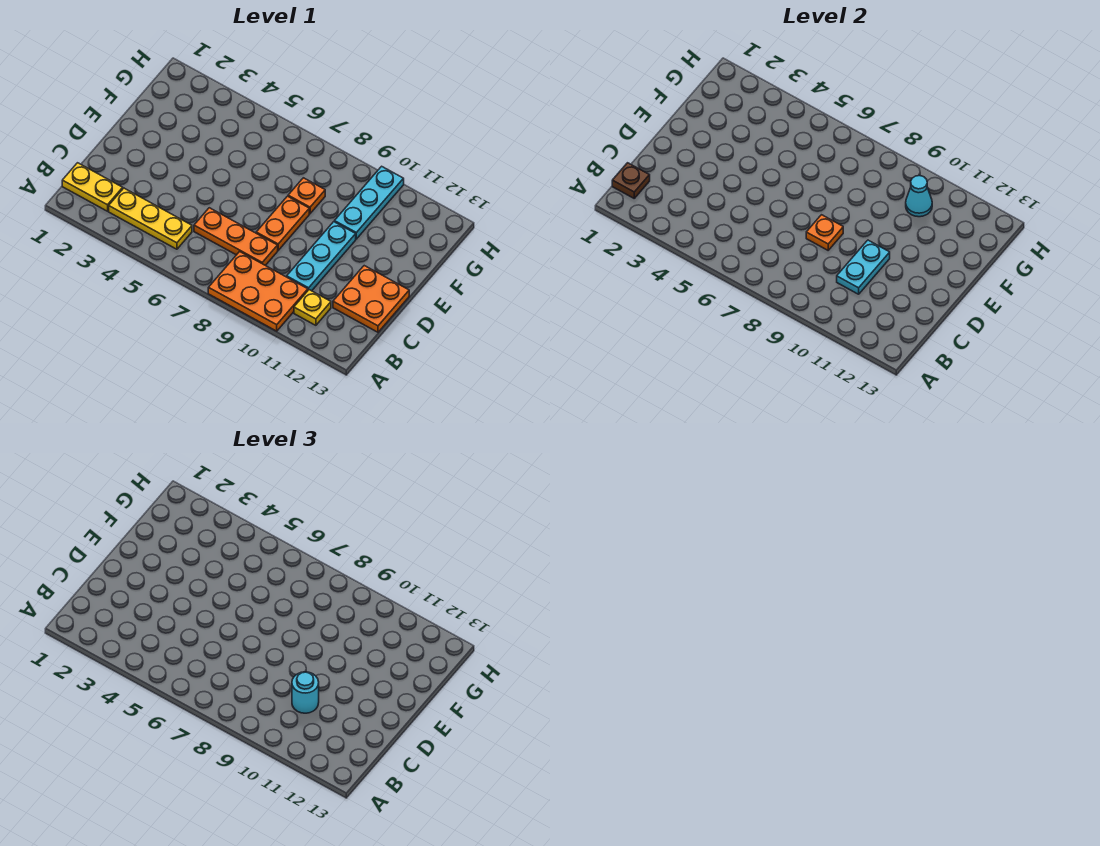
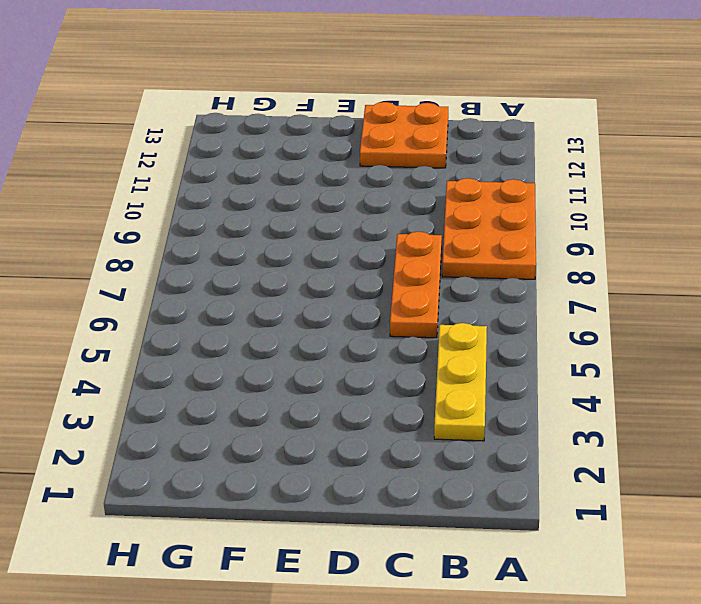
none -> yellow 1x2 plate [62,163,123,211]
none -> yellow 1x1 plate [294,290,331,325]
none -> cyan 1x3 plate [287,222,356,291]

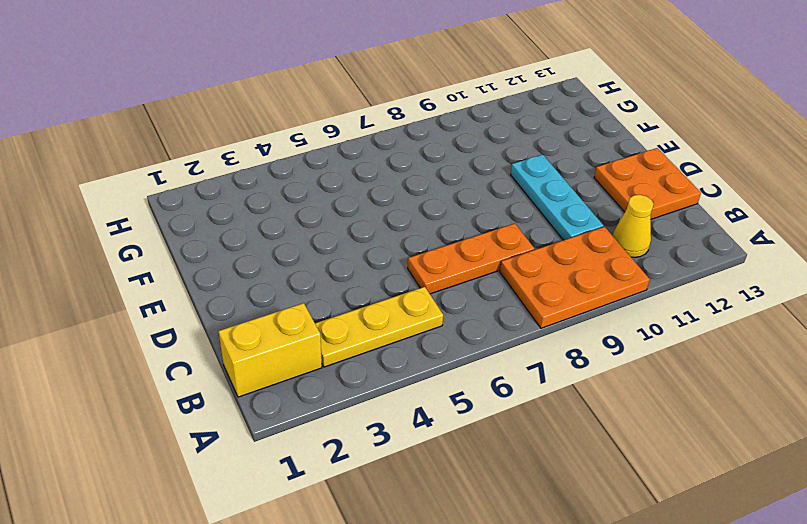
yellow 1x2 brick [219,303,322,397] -> yellow 1x2 plate [62,163,123,211]
yellow 1x1 cone [612,195,653,258] -> yellow 1x1 plate [294,290,331,325]
none -> orange 1x2 plate [256,196,309,250]
none -> orange 1x1 plate [288,178,325,214]
none -> cyan 1x3 plate [334,166,404,239]

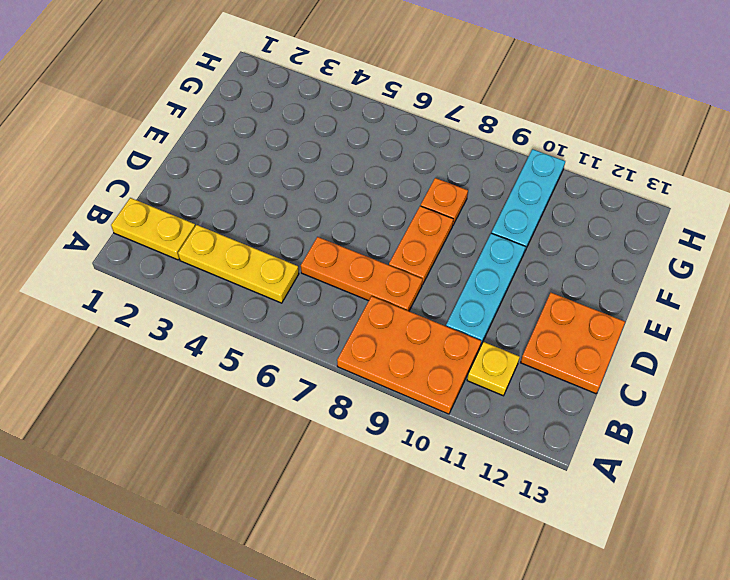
none -> brown 1x1 plate [612,163,650,198]
none -> cyan 1x2 plate [837,240,890,294]
none -> orange 1x1 plate [806,215,843,250]

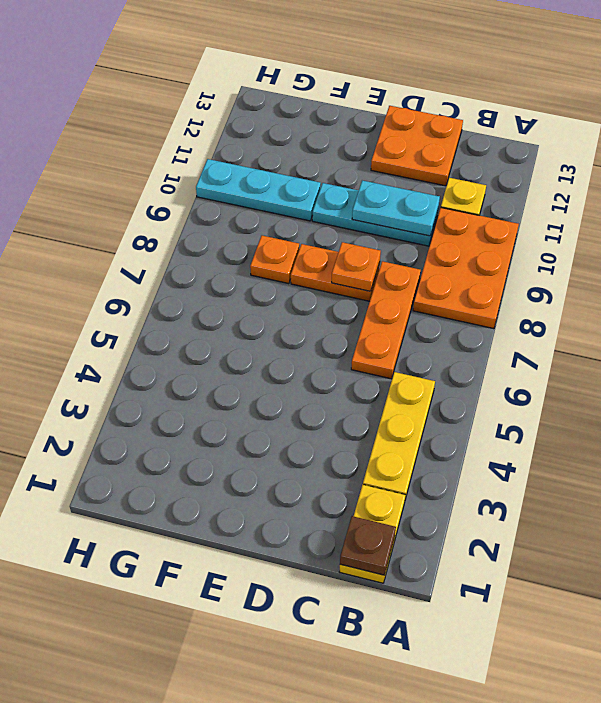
none -> cyan 1x1 cone [906,176,932,217]
none -> cyan 1x1 round brick [292,672,319,713]

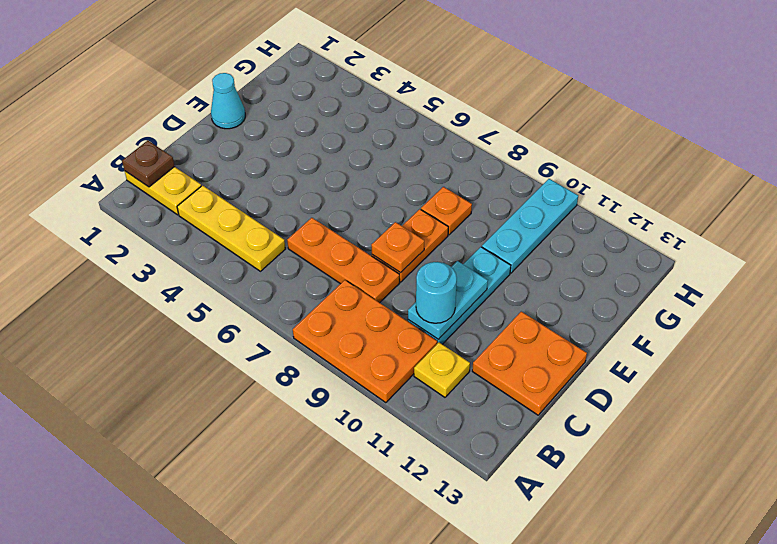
cyan 1x1 cone [211,73,245,129] -> cyan 1x1 cone moved to [906,176,932,217]

